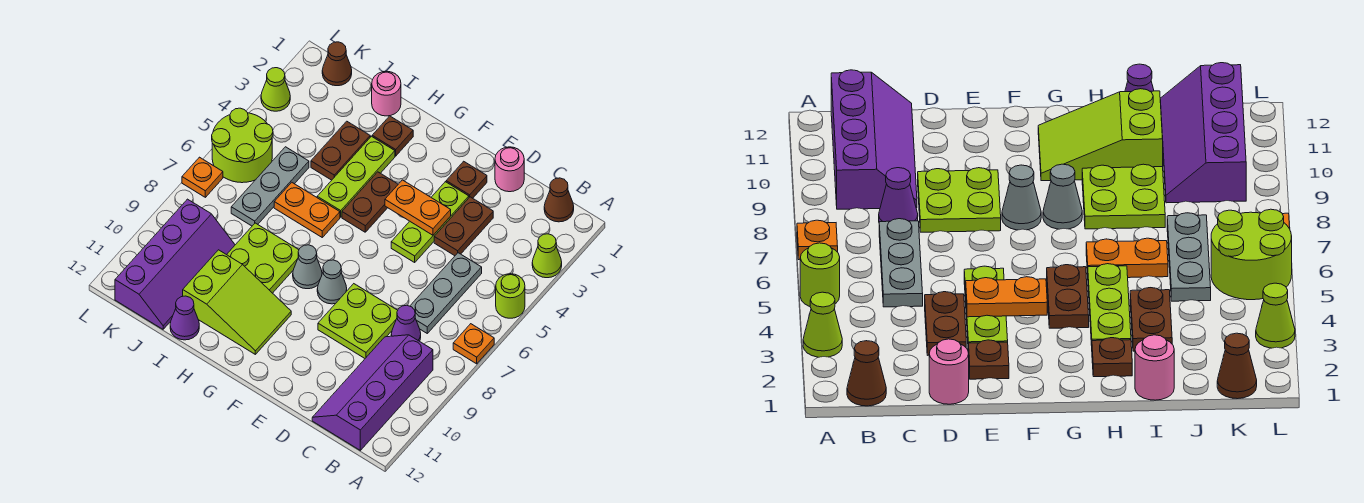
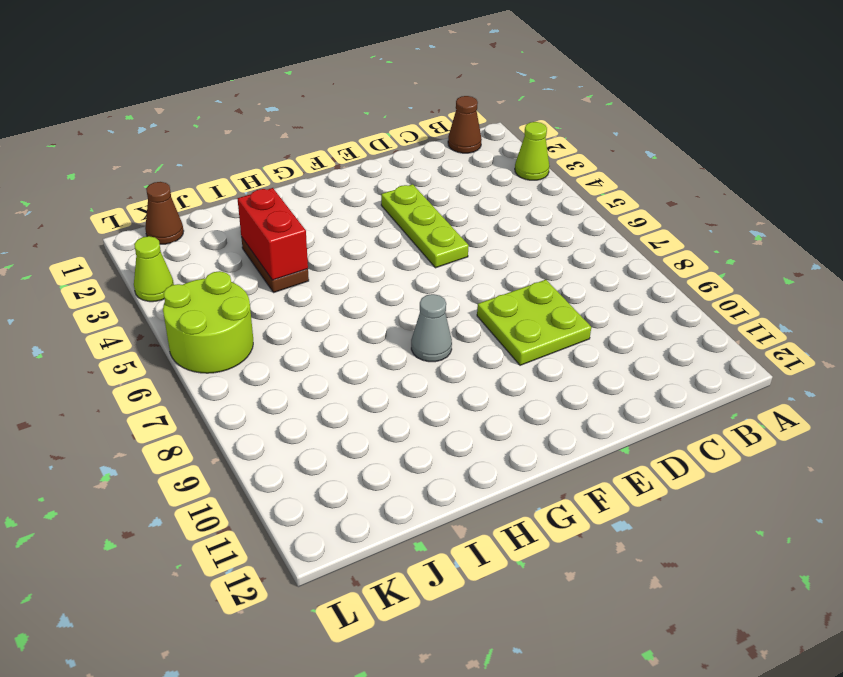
red 1x2 brick [237,188,308,280] -> none
none -> lime 1x1 round brick [496,274,525,318]
none -> orange 1x1 plate [453,324,494,364]
none -> purple 2x4 slope [312,335,433,450]
none -> grey 1x3 plate [410,253,482,333]

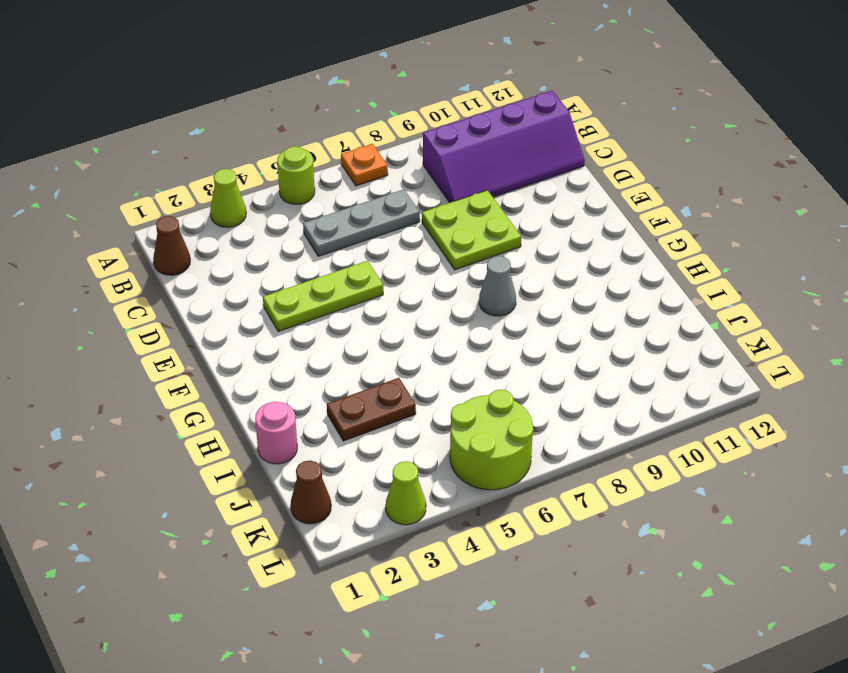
none -> purple 1x1 cone [391,305,421,341]
none -> pink 1x1 round brick [495,147,524,192]
none -> brown 1x2 plate [434,197,493,256]
none -> brown 1x1 plate [446,161,487,198]

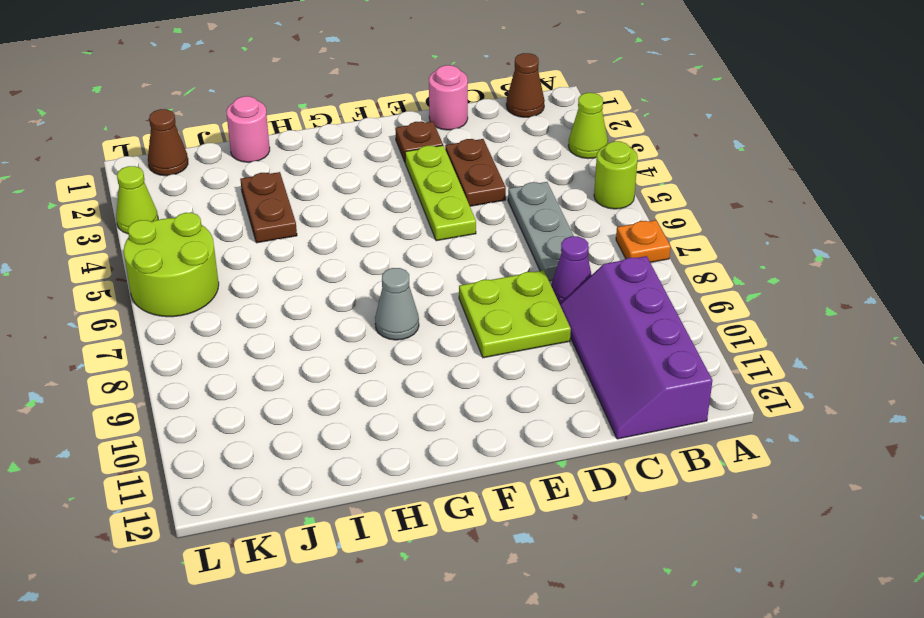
none -> grey 1x1 cone [317,260,347,304]
none -> brown 1x2 plate [342,172,398,232]
none -> lime 2x3 slope [183,250,291,354]
none -> brown 1x1 plate [372,116,413,156]

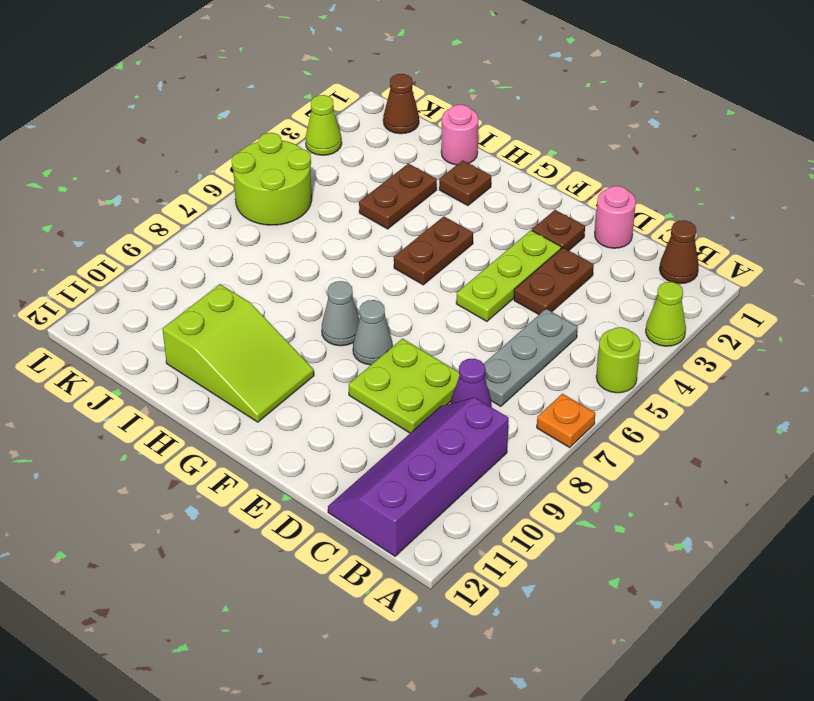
none -> lime 1x3 plate [317,136,395,217]
none -> orange 1x2 plate [274,182,340,237]
none -> lime 2x2 plate [227,223,299,293]
none -> purple 1x1 cone [170,296,199,340]

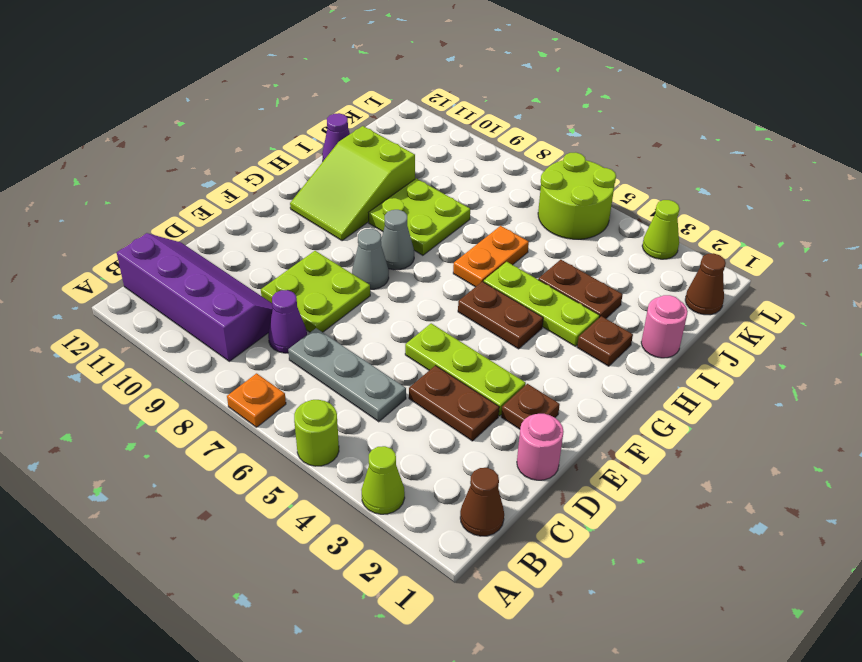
none -> grey 1x3 plate [231,147,309,226]
none -> purple 2x4 slope [115,199,235,329]
none -> orange 1x1 plate [182,157,223,197]
none -> orange 1x2 plate [385,180,451,235]

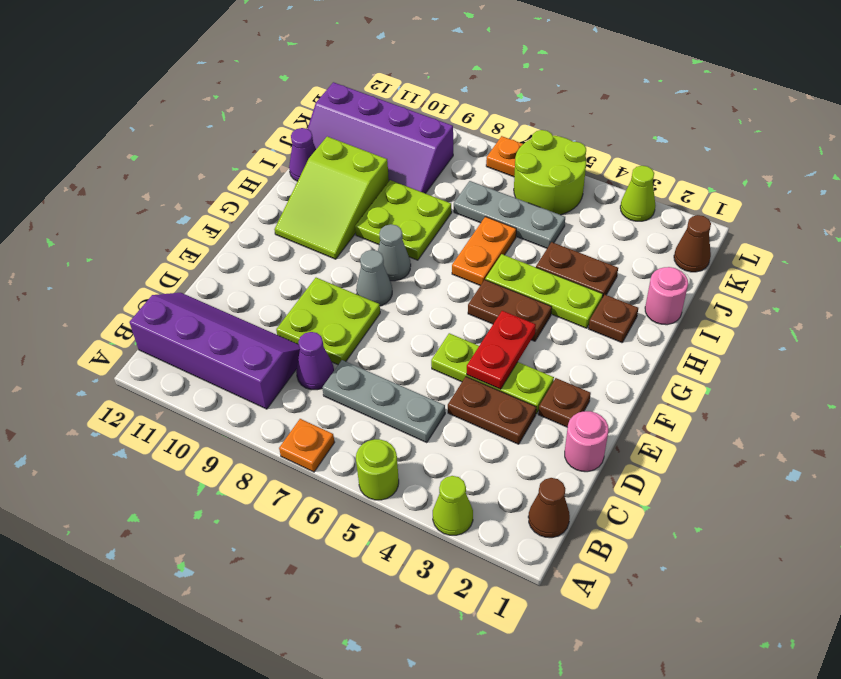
red 1x2 plate [467,311,536,389] -> orange 1x2 plate [385,180,451,235]

